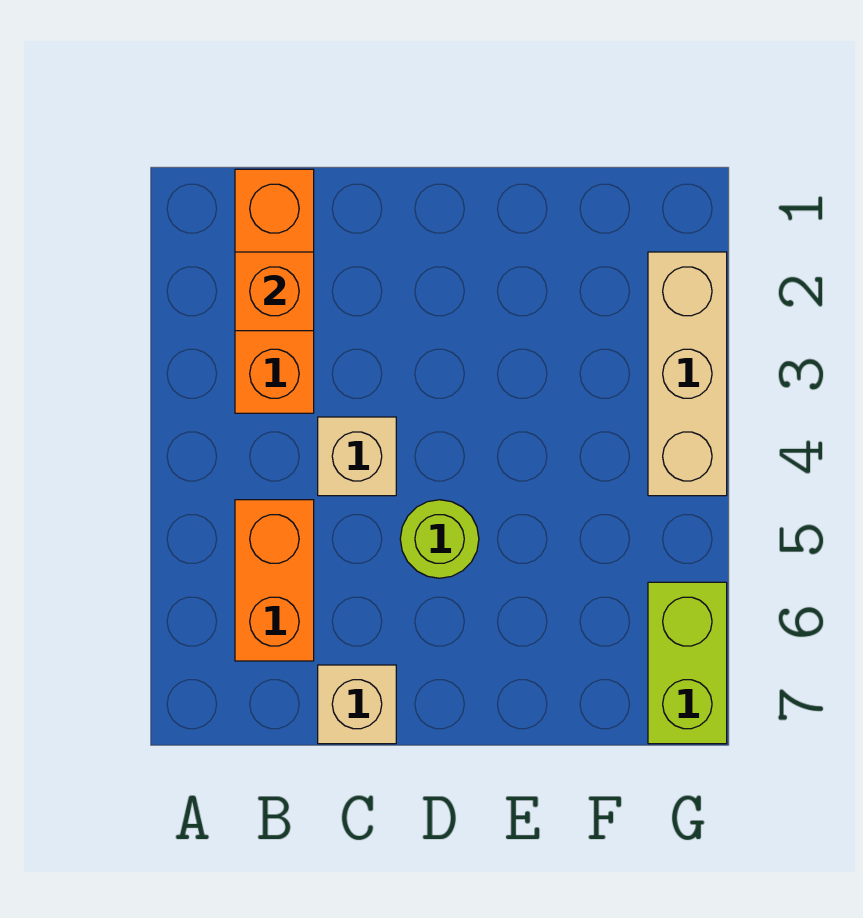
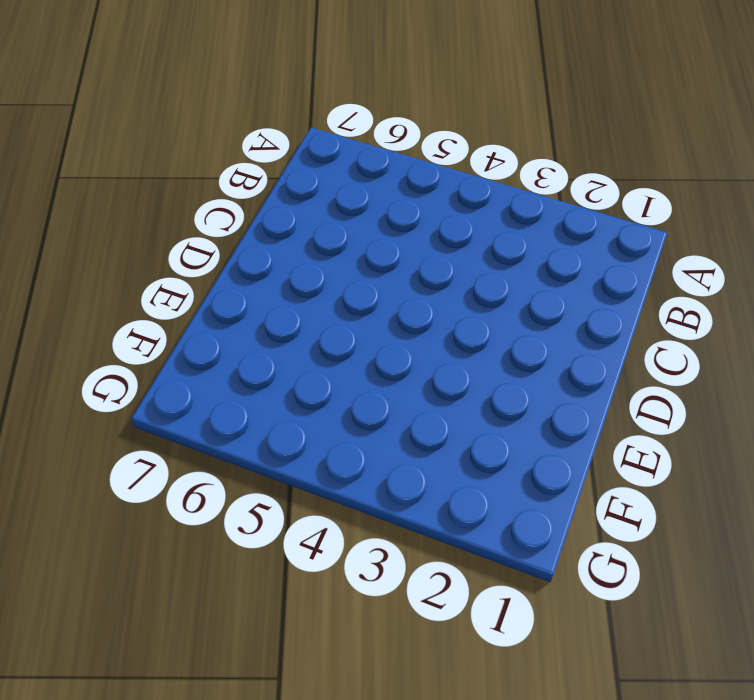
none -> orange 1x3 brick [235,169,314,413]
none -> orange 1x2 brick [235,500,314,661]

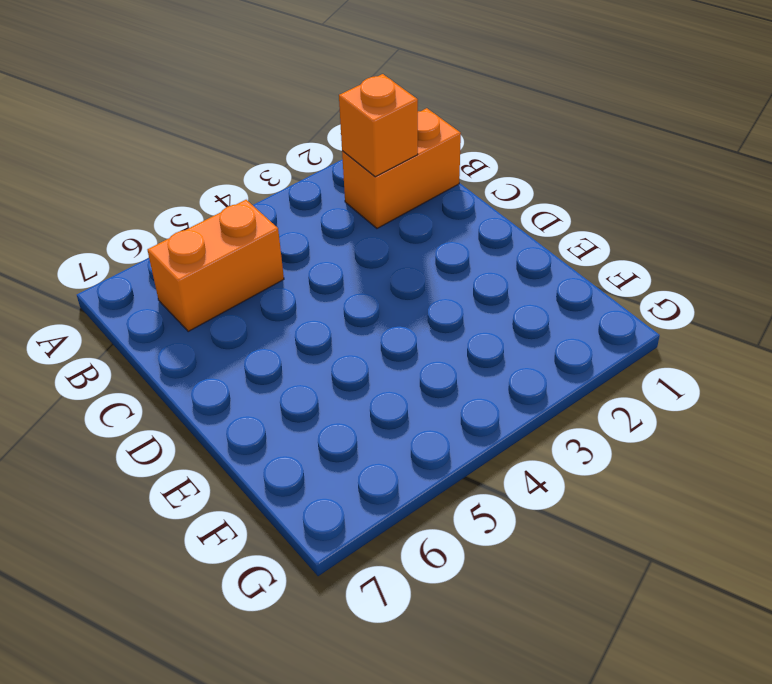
orange 1x2 brick [342,108,461,228] -> orange 1x3 brick [235,169,314,413]
none -> tan 1x1 brick [318,417,396,496]
none -> tan 1x1 brick [318,665,396,744]

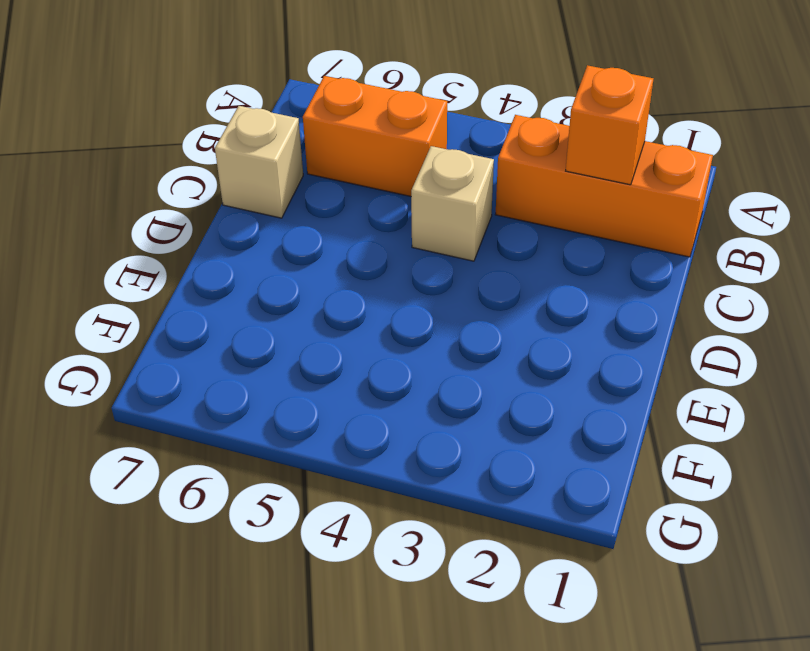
none -> lime 1x1 round brick [400,500,479,578]
none -> tan 1x3 brick [648,252,727,496]

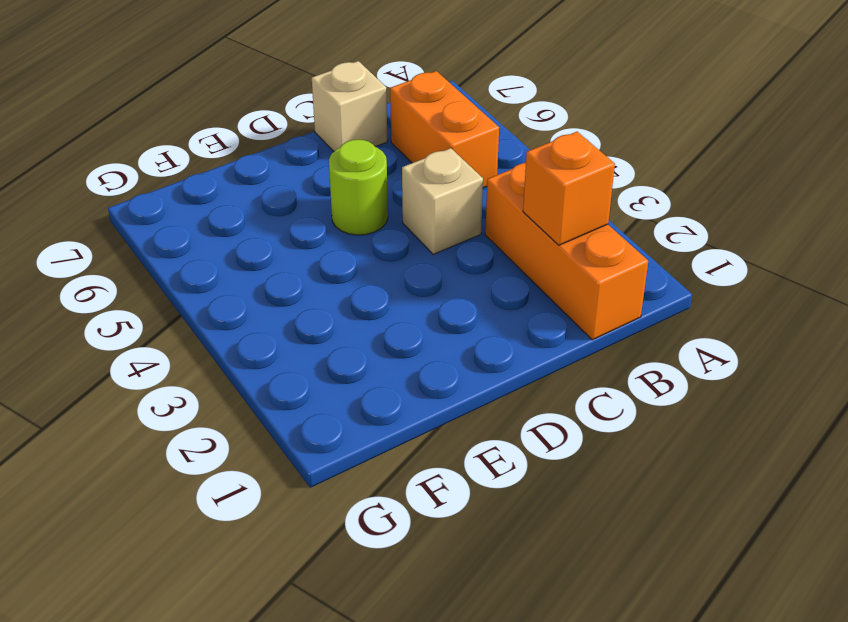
none -> tan 1x3 brick [648,252,727,496]
none -> lime 1x2 brick [648,582,727,744]

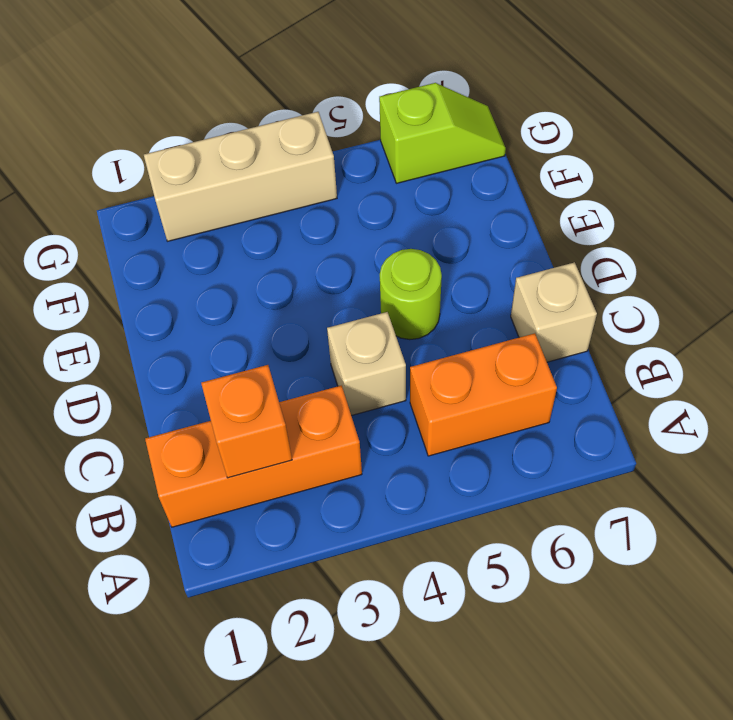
lime 1x2 slope [379,83,506,183] -> lime 1x2 brick [648,582,727,744]

